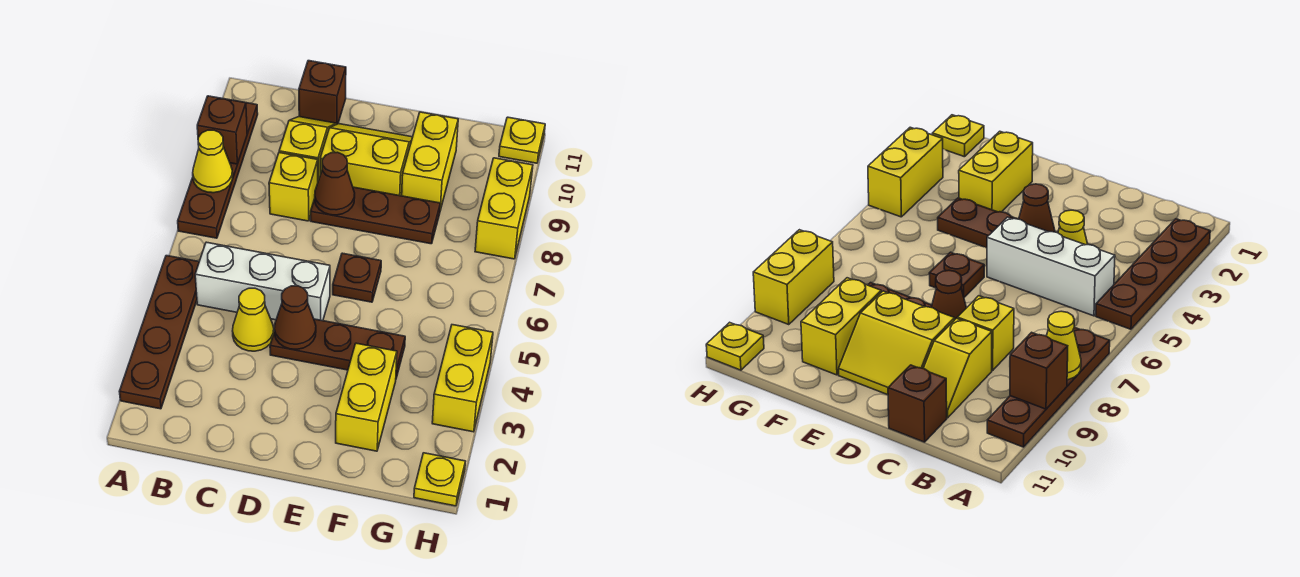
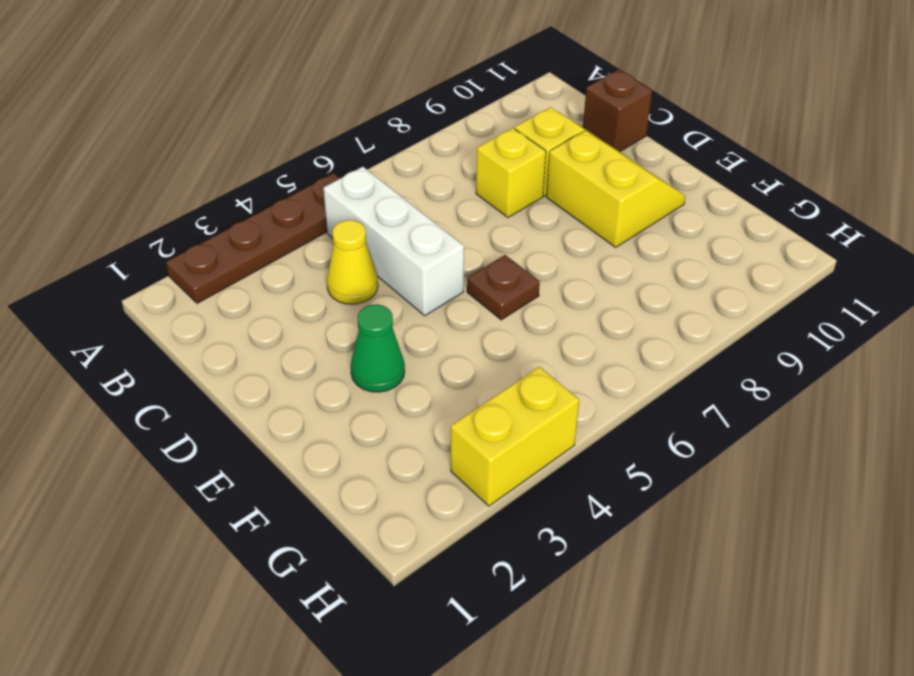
green 1x1 cone [351,305,405,392] -> none
none -> brown 1x4 plate [178,103,258,238]
none -> brown 1x3 plate [270,319,405,378]
none -> brown 1x3 plate [311,187,440,244]

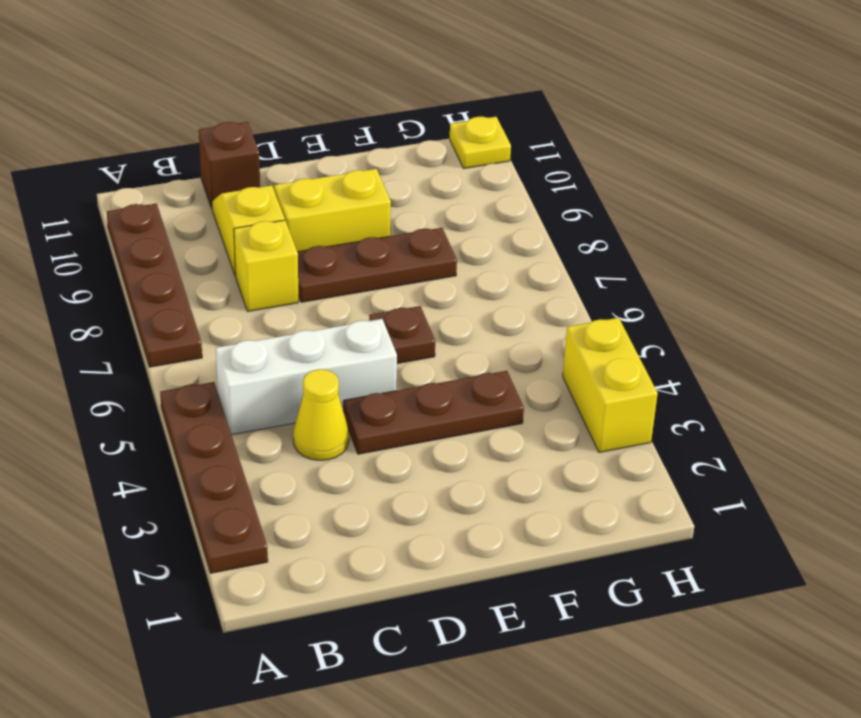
none -> yellow 1x2 brick [336,343,397,451]
none -> yellow 1x2 brick [402,112,458,210]
none -> yellow 1x1 plate [414,453,465,506]

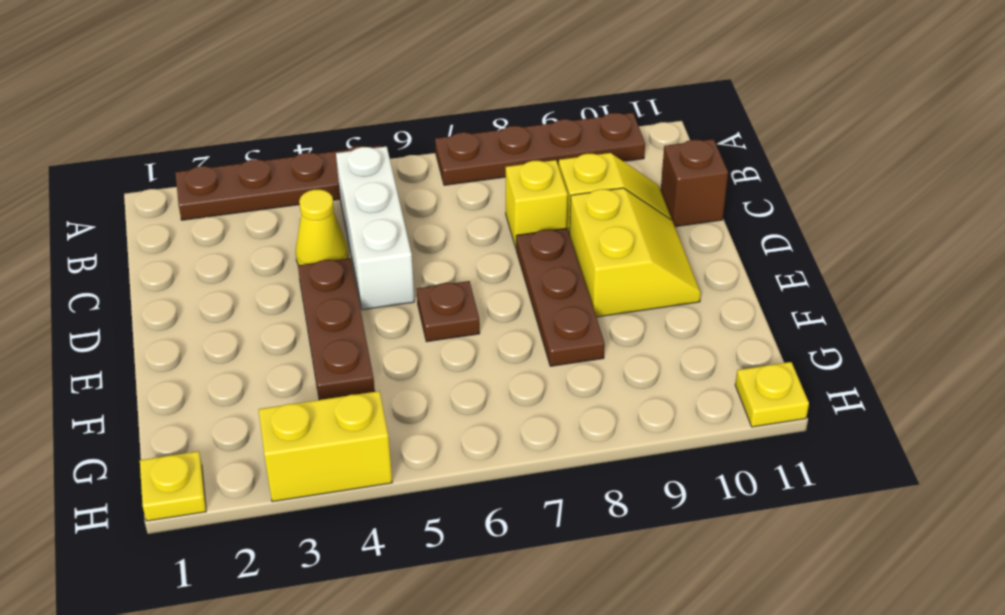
none -> yellow 1x2 brick [336,343,397,451]
none -> yellow 1x2 brick [402,112,458,210]
none -> yellow 1x2 brick [475,158,533,259]

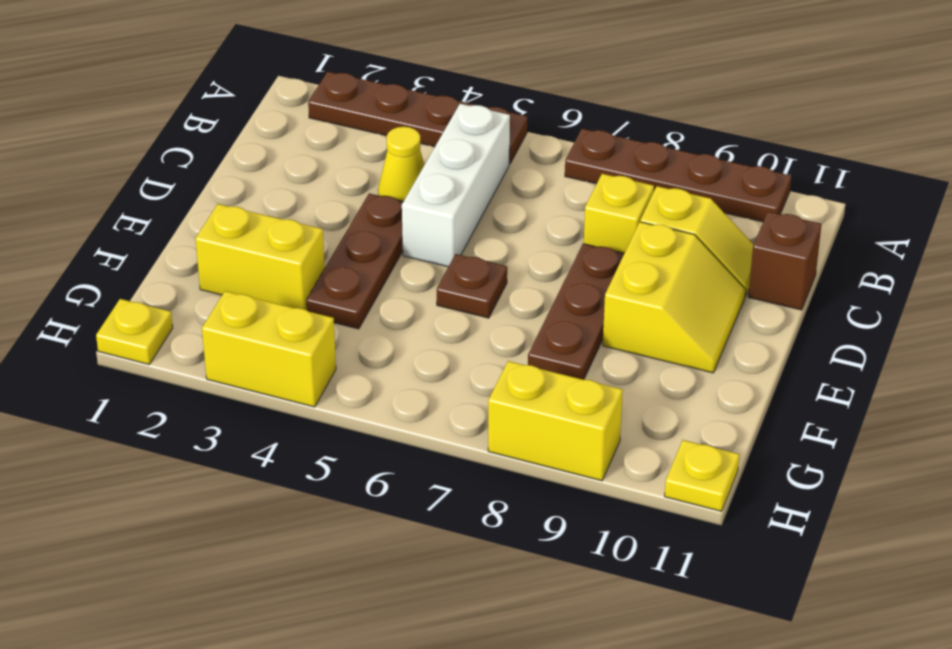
none -> yellow 1x2 brick [402,112,458,210]
none -> yellow 1x1 cone [193,130,233,193]
none -> brown 1x1 brick [197,96,247,164]

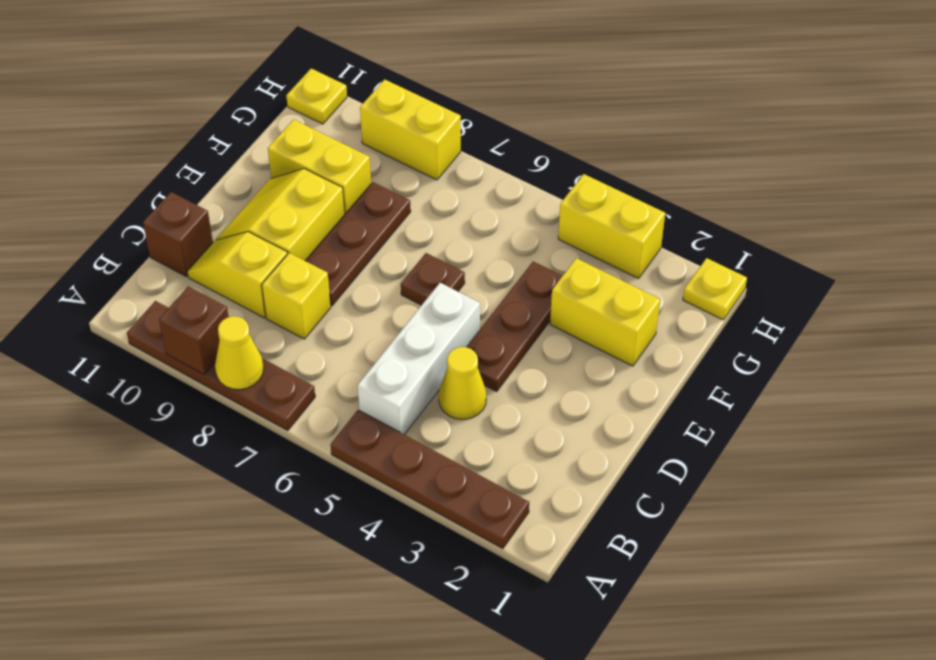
none -> brown 1x1 cone [274,286,316,349]
none -> brown 1x1 cone [315,152,355,215]

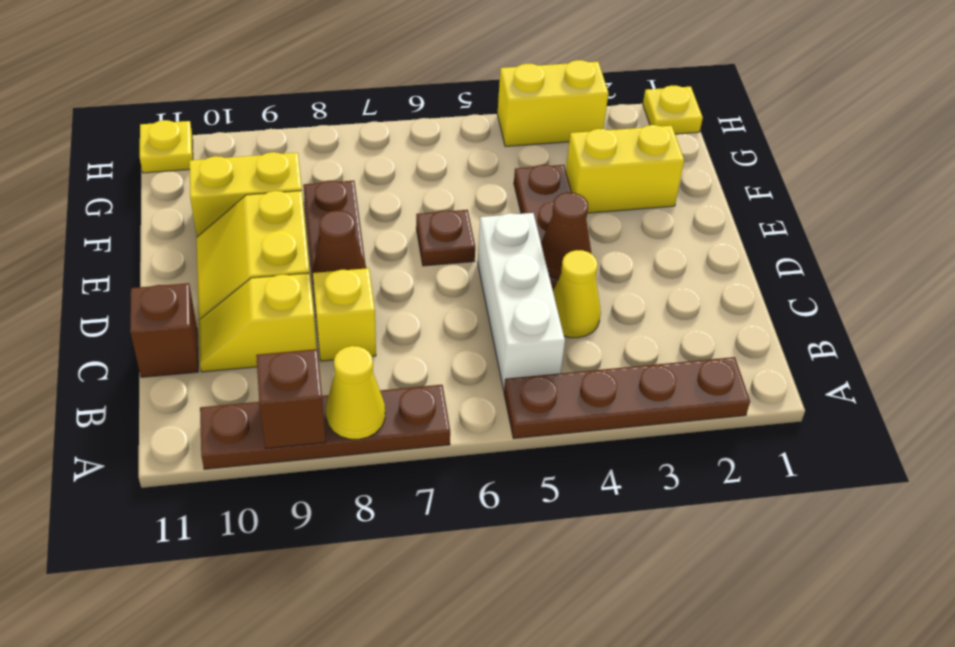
none -> yellow 1x2 brick [475,158,533,259]

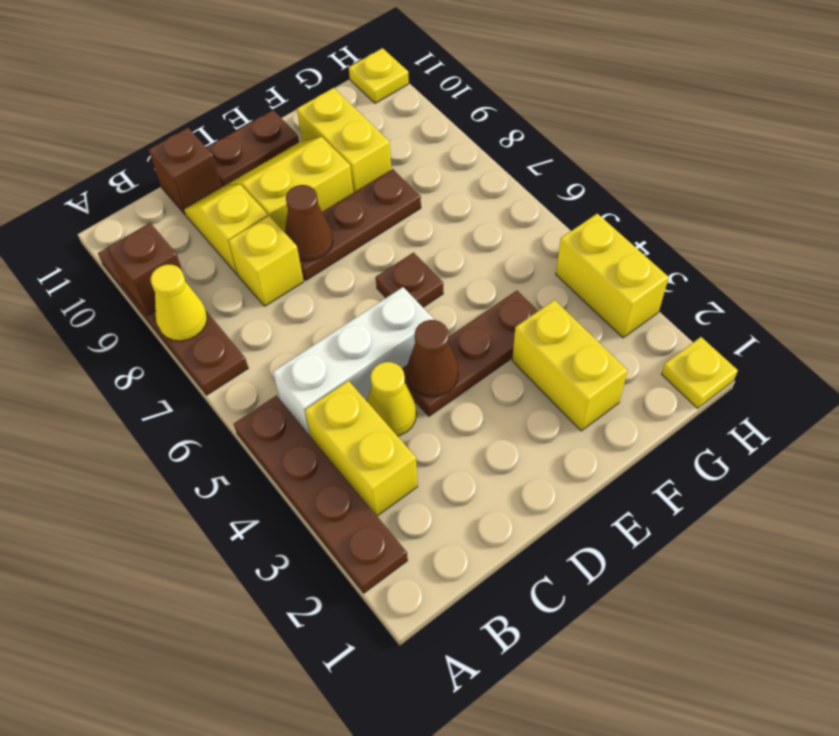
yellow 1x2 brick [305,381,418,516] -> yellow 1x2 brick moved to [475,158,533,259]
brown 1x2 plate [207,110,299,187] -> none

